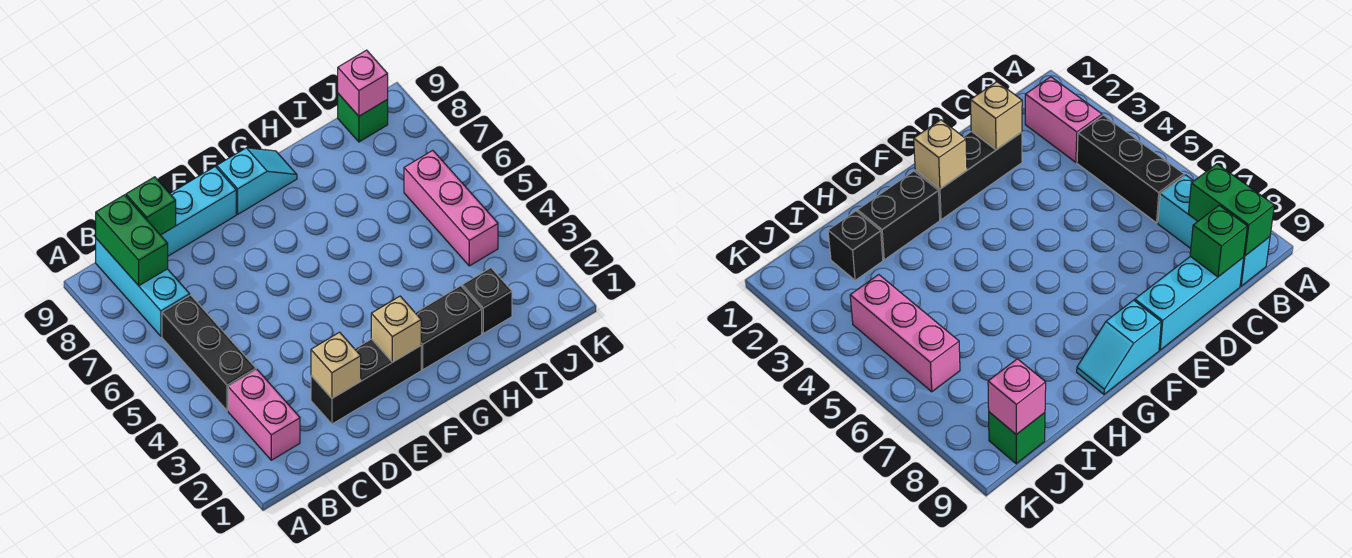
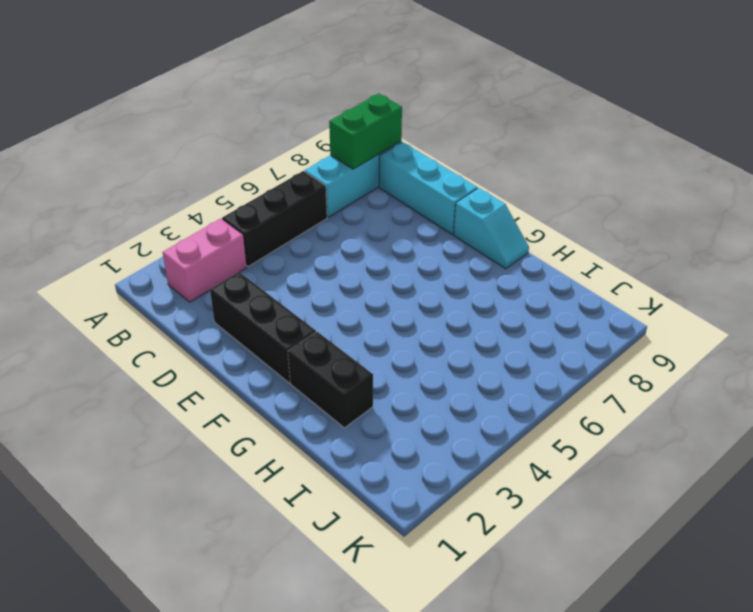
none -> black 1x1 brick [462,268,512,333]
none -> pink 1x3 brick [404,150,498,266]
none -> green 1x1 brick [338,94,388,142]

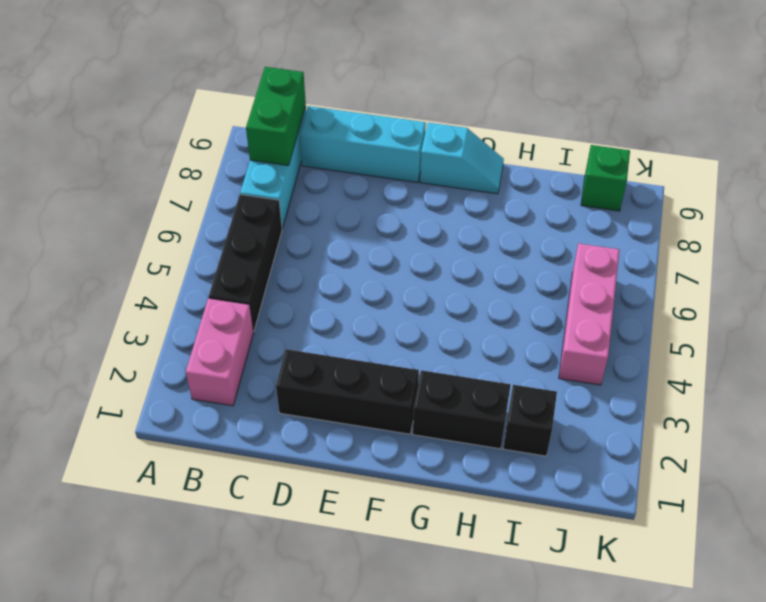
none -> green 1x1 brick [126,177,176,235]
none -> tan 1x1 brick [311,332,361,398]
none -> tan 1x1 brick [371,296,421,362]

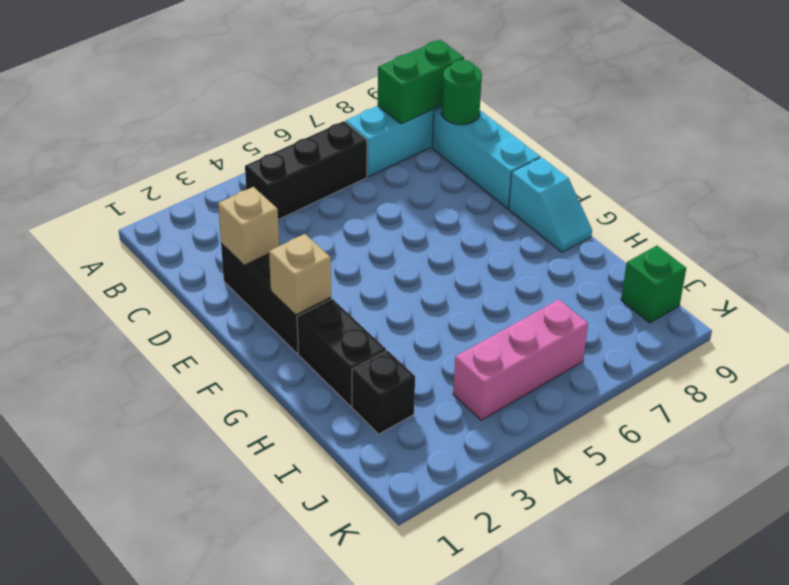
green 1x1 round brick [441,60,482,125] -> green 1x1 brick [126,177,176,235]
none -> pink 1x2 brick [228,370,300,460]
none -> pink 1x1 brick [338,50,388,116]

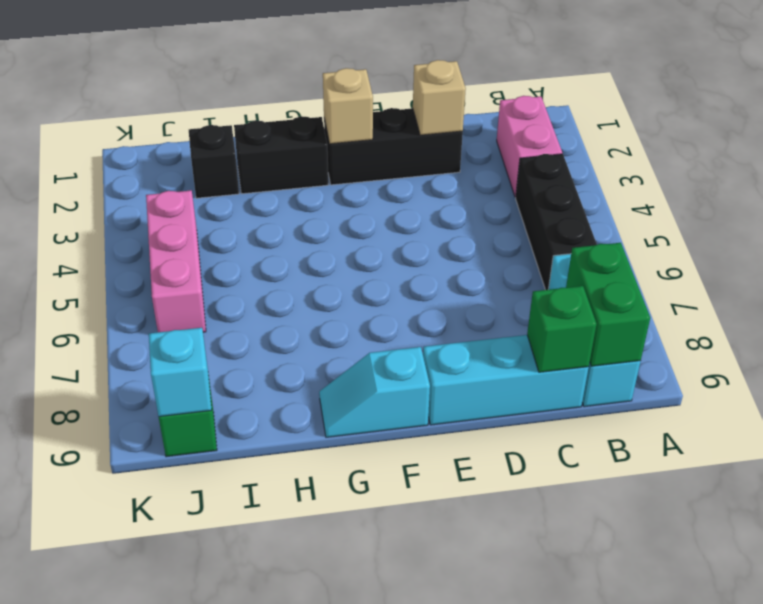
cyan 1x1 brick [149,328,212,417] -> pink 1x1 brick [338,50,388,116]

